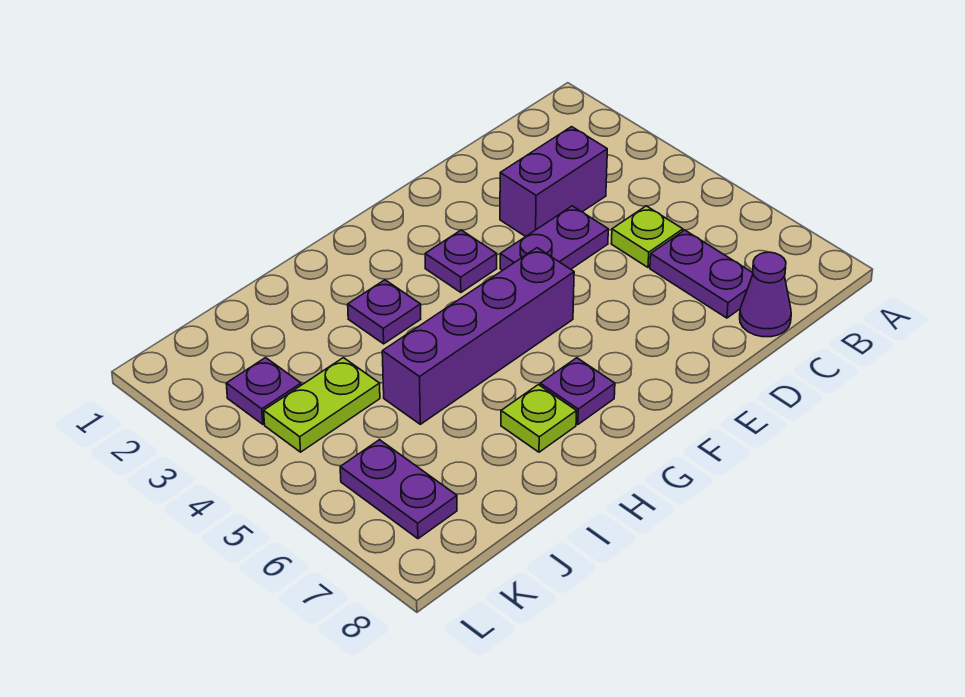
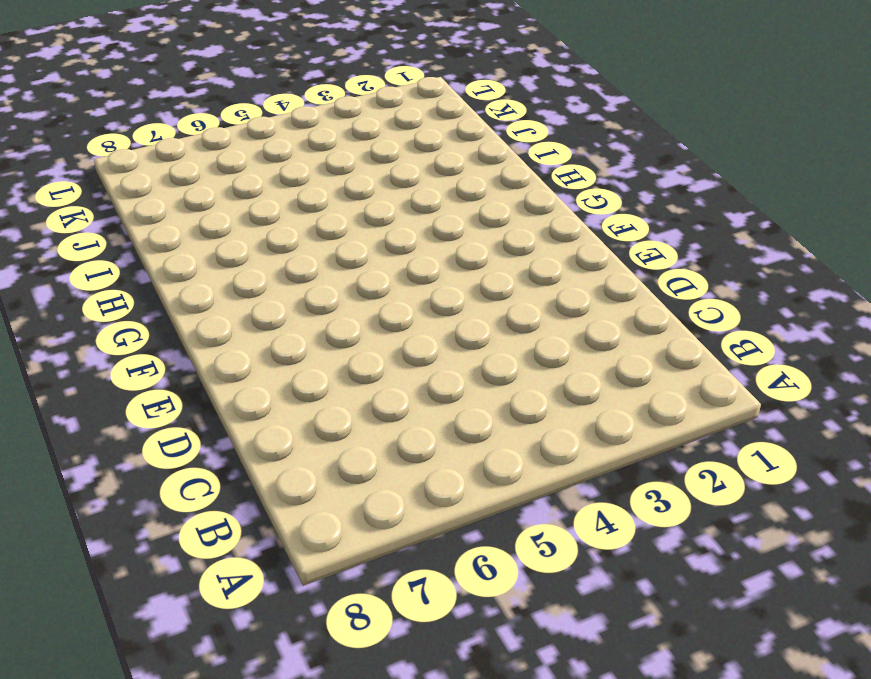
none -> purple 1x2 brick [500,127,607,237]
none -> lime 1x1 plate [611,206,683,267]
none -> purple 1x2 plate [650,230,753,318]

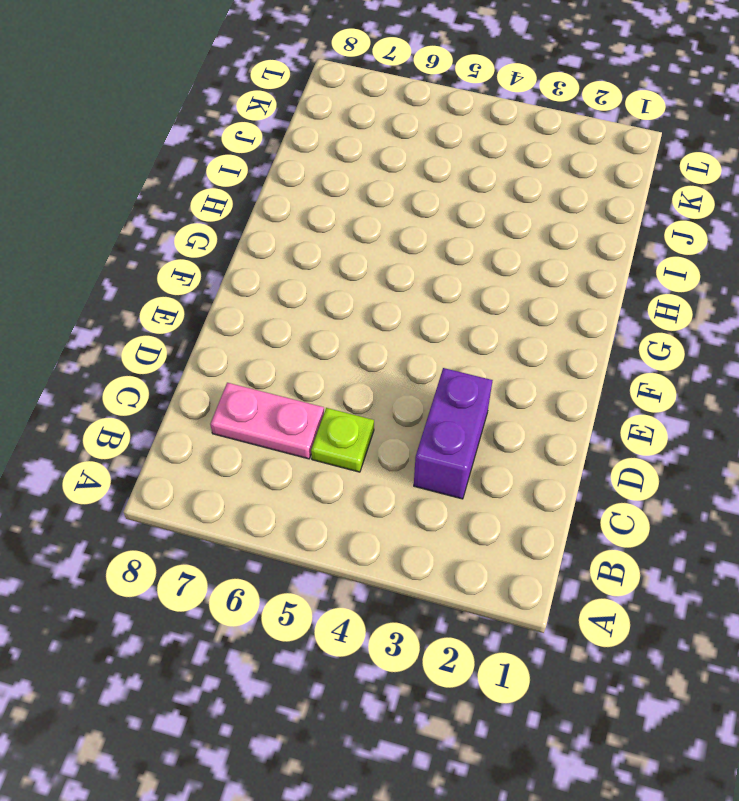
pink 1x2 plate [210,383,324,459] -> purple 1x2 plate [650,230,753,318]
none -> purple 1x1 cone [740,252,791,337]
none -> purple 1x2 plate [500,206,608,270]
none -> purple 1x1 plate [425,230,497,292]

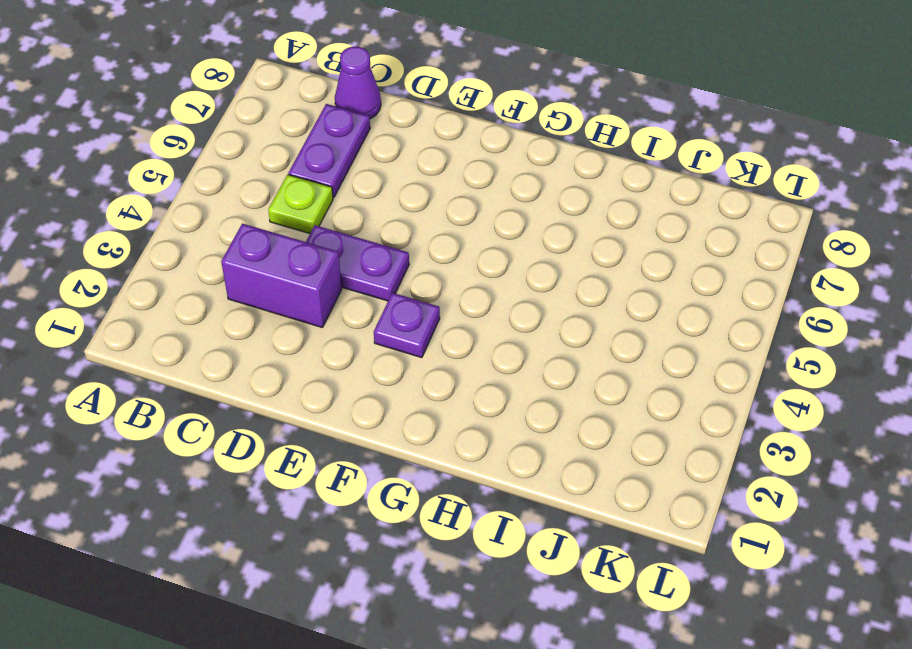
none -> purple 1x4 brick [382,248,574,424]
none -> purple 1x1 plate [540,358,615,424]
none -> purple 1x1 plate [348,280,421,344]

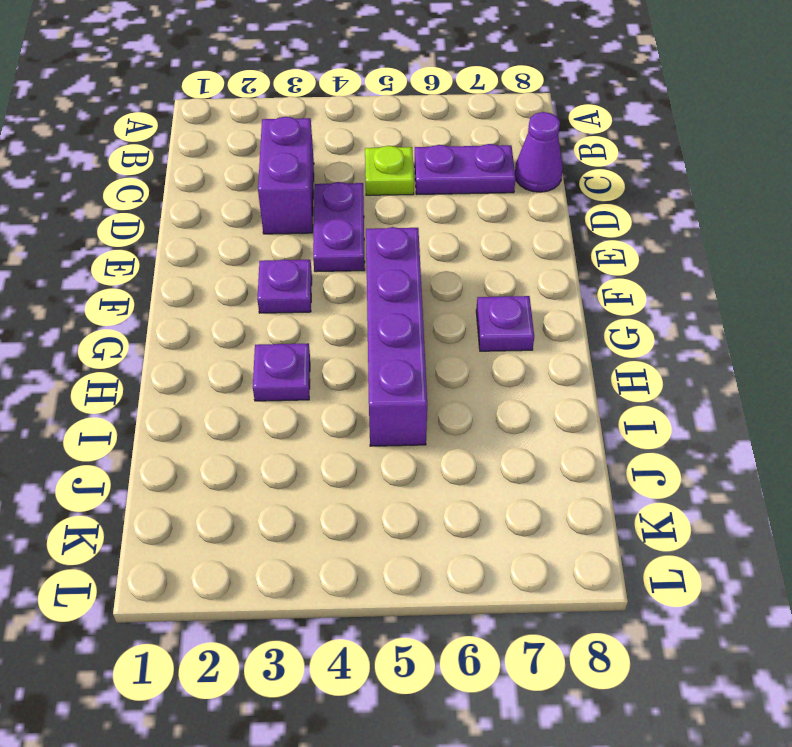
none -> lime 1x1 plate [501,385,576,452]
none -> lime 1x2 plate [264,358,380,452]
none -> purple 1x1 plate [226,358,301,424]

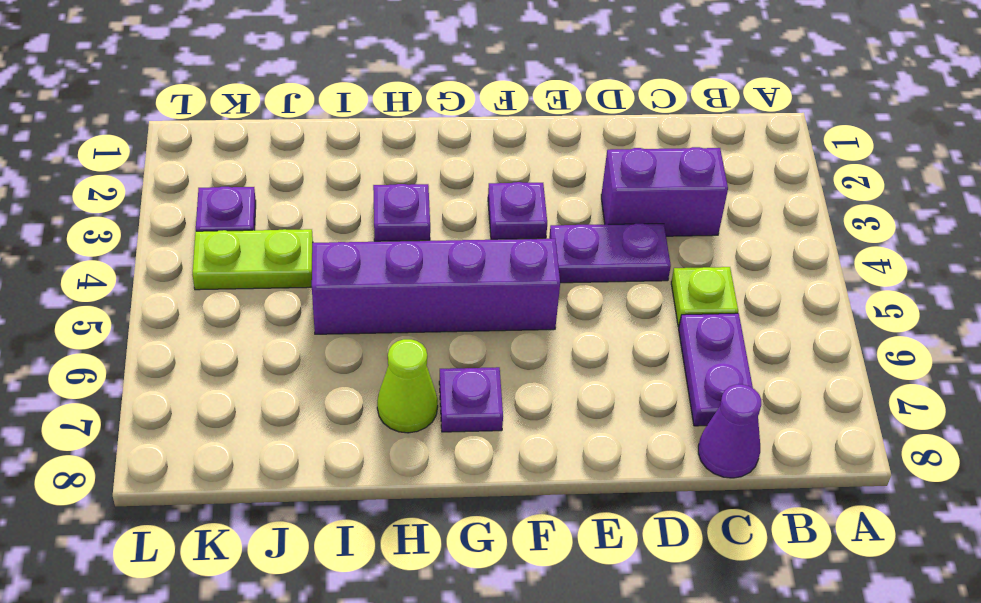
lime 1x1 cone [377,339,438,433] -> lime 1x1 plate [501,385,576,452]
none -> purple 1x2 plate [340,440,457,539]

